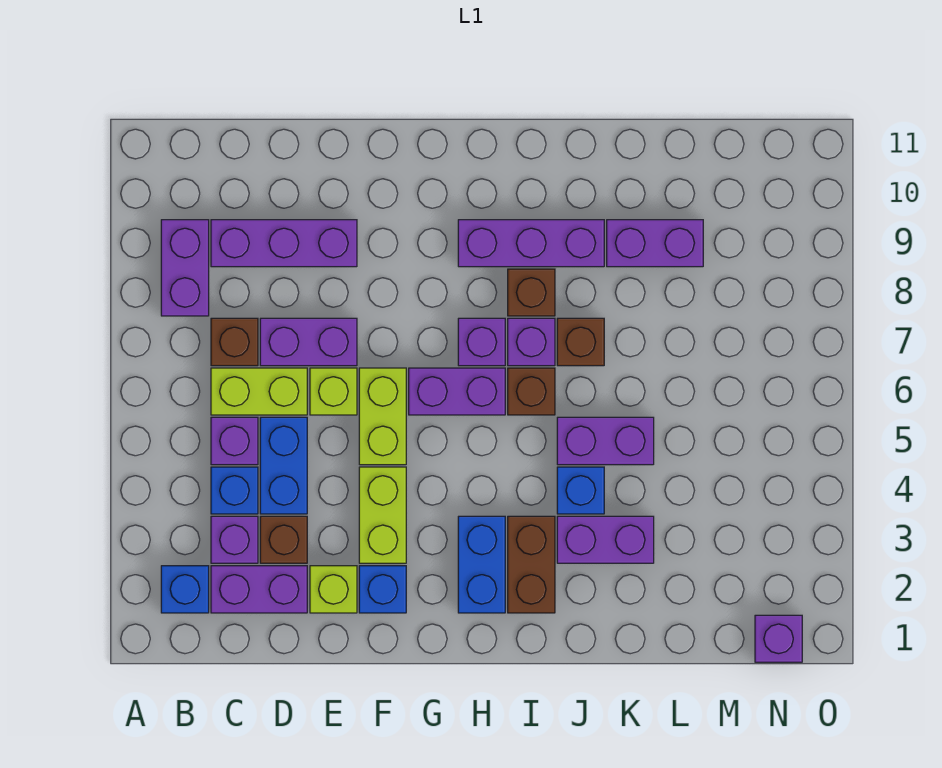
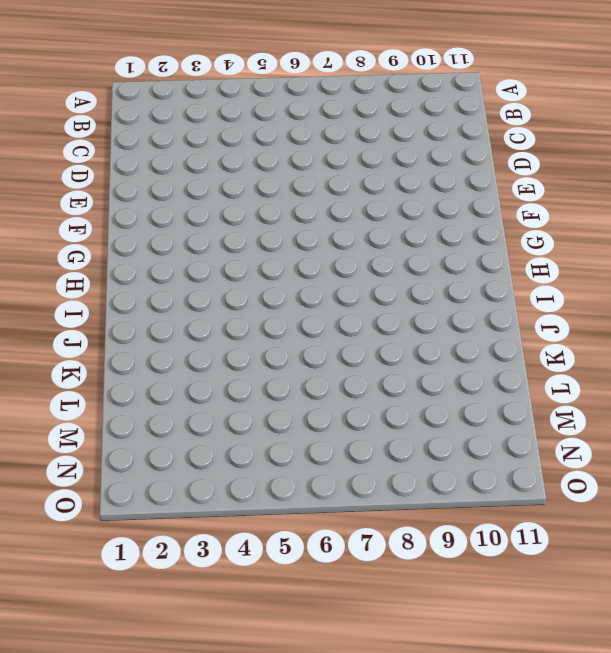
none -> blue 1x1 brick [161,566,209,613]
none -> purple 1x2 brick [161,220,209,316]
none -> purple 1x2 brick [211,566,307,613]
none -> purple 1x1 brick [211,516,258,563]

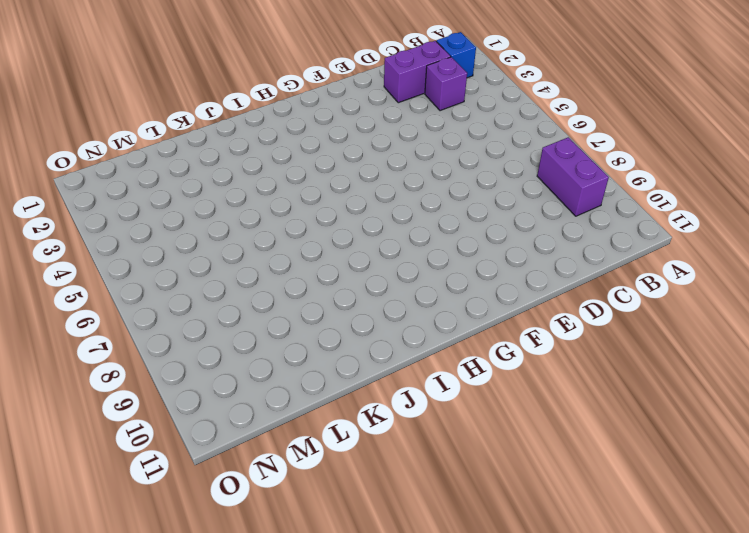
none -> blue 1x1 brick [211,467,258,514]
none -> purple 1x1 brick [211,417,258,465]
none -> lime 1x2 brick [211,368,307,415]
none -> brown 1x1 brick [211,318,258,366]

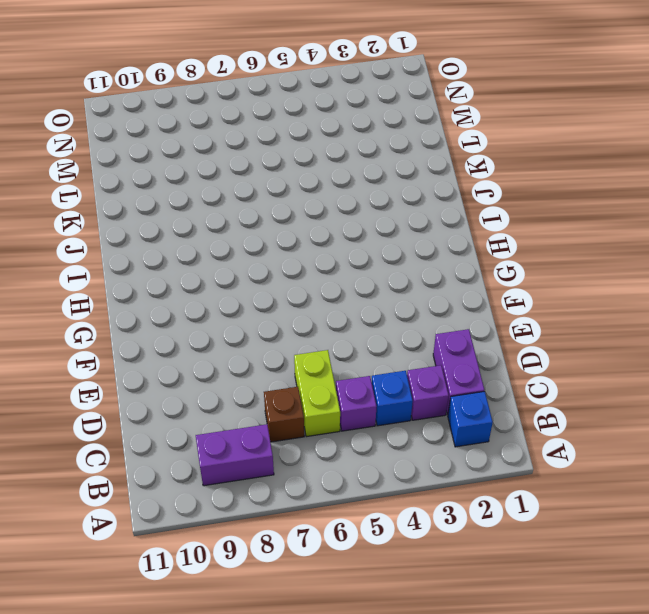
none -> purple 1x3 brick [211,220,357,267]
none -> brown 1x1 brick [260,516,307,563]
none -> blue 1x2 brick [260,417,307,514]
none -> purple 1x2 brick [260,318,357,366]

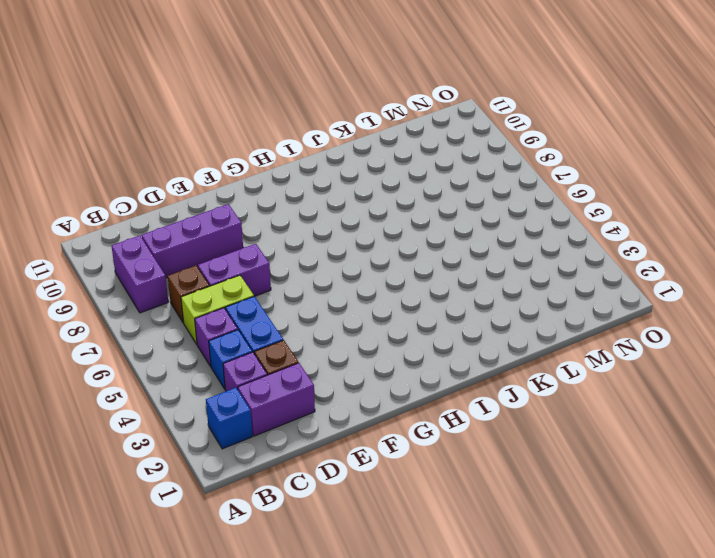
none -> lime 1x1 brick [310,566,357,613]
none -> lime 1x1 brick [310,368,357,415]
none -> blue 1x1 brick [359,566,406,613]
none -> lime 1x2 brick [359,467,406,563]

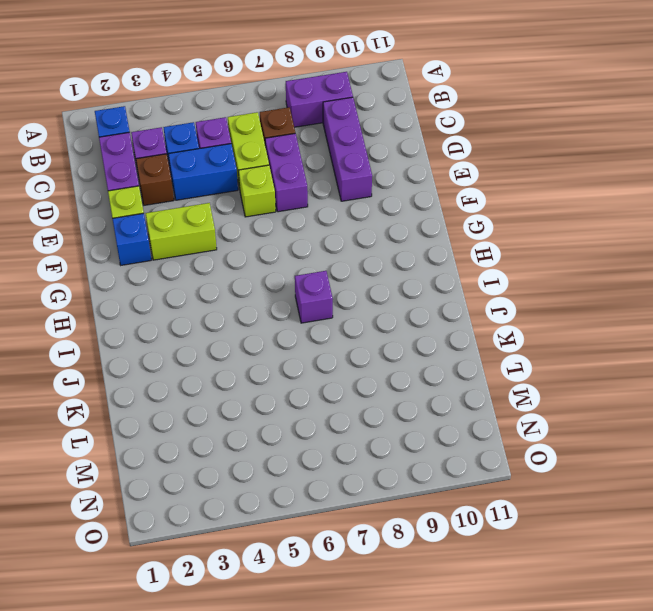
none -> lime 1x2 brick [359,368,406,465]
none -> purple 1x2 brick [409,368,505,415]
none -> blue 1x2 brick [458,516,505,613]
none -> purple 1x1 brick [458,318,505,366]

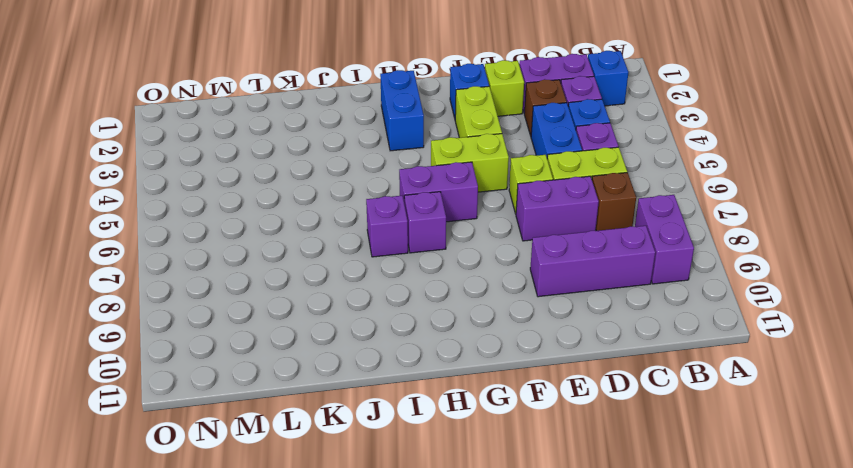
lime 1x2 brick [431,134,509,192] -> lime 1x2 brick turned to [359,368,406,465]
none -> purple 1x3 brick [458,220,604,267]
none -> brown 1x2 brick [508,516,555,613]
none -> brown 1x1 brick [508,368,555,415]
none -> brown 1x1 brick [508,269,555,316]

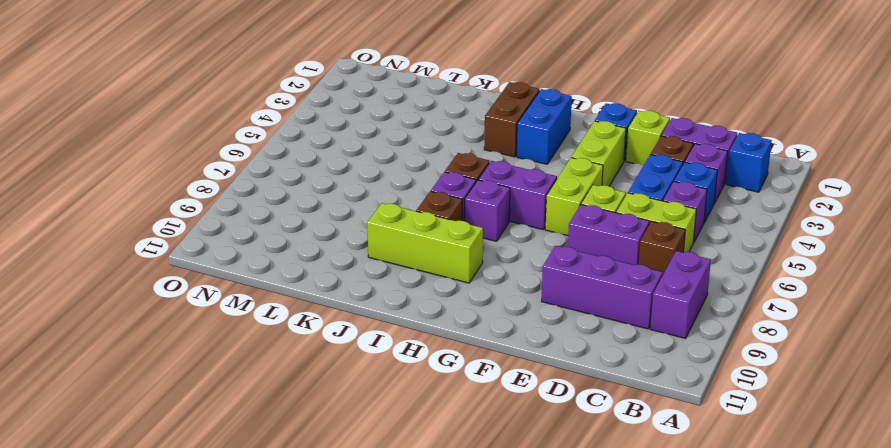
lime 1x3 brick [367,203,483,283] -> purple 1x3 brick [458,220,604,267]
none -> purple 1x2 brick [557,516,654,563]
none -> blue 1x1 brick [557,467,604,514]
none -> purple 1x2 brick [557,417,654,465]
none -> brown 1x1 brick [557,318,604,366]

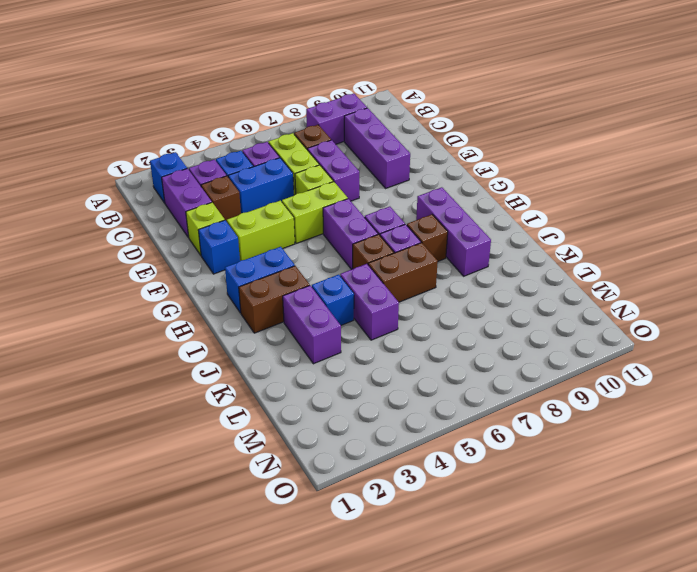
brown 1x2 brick [368,243,438,302] -> brown 1x1 brick [557,318,604,366]
none -> purple 1x2 brick [607,220,703,267]
none -> purple 1x1 brick [755,615,802,662]

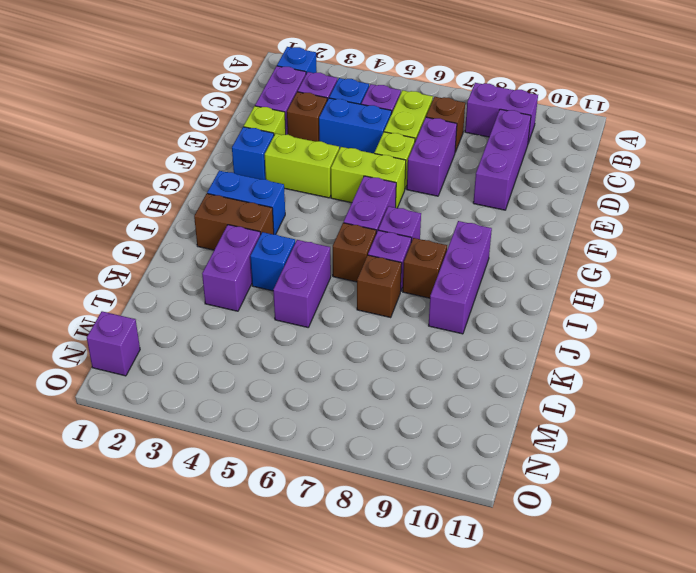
none -> purple 1x2 brick [607,220,703,267]

